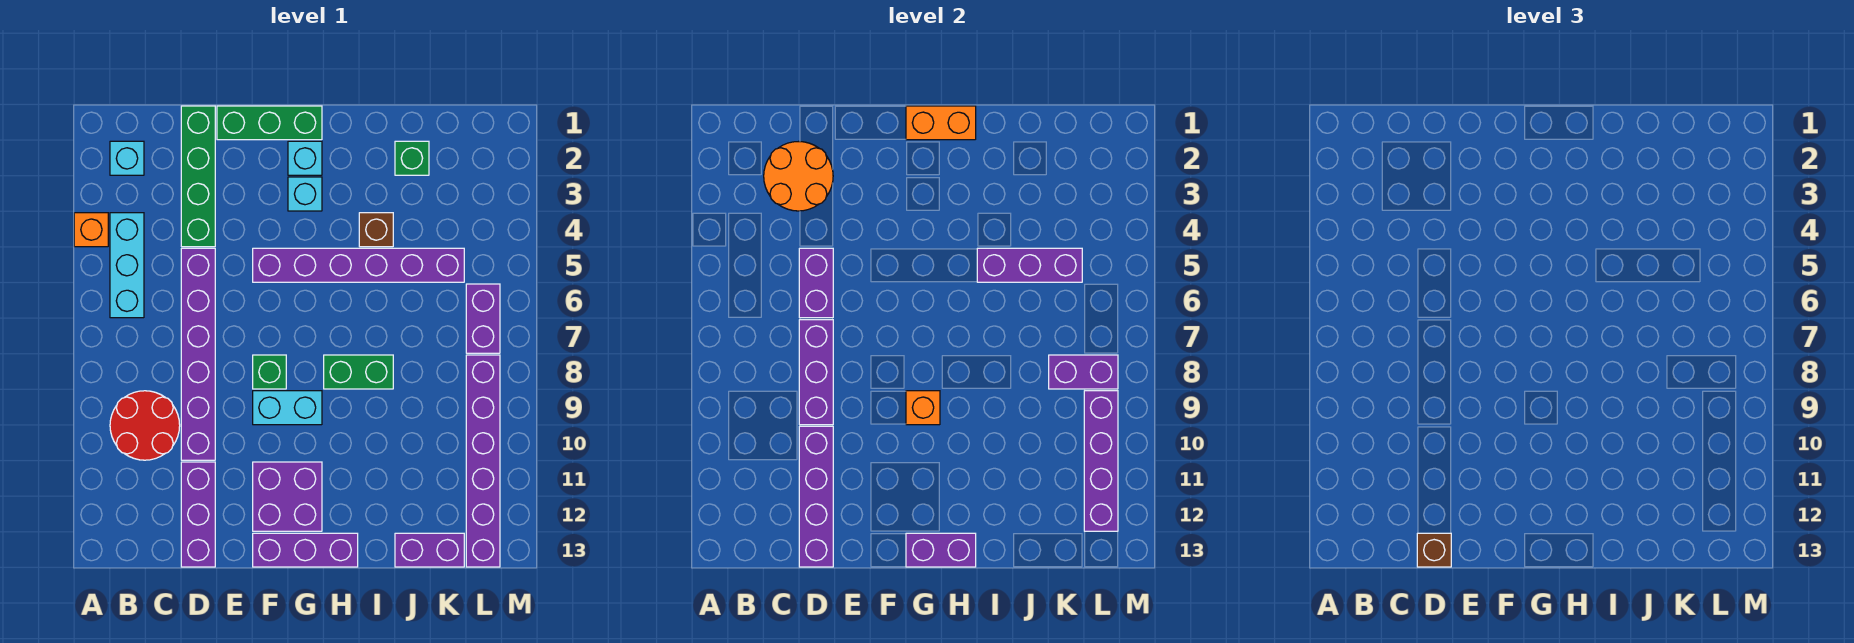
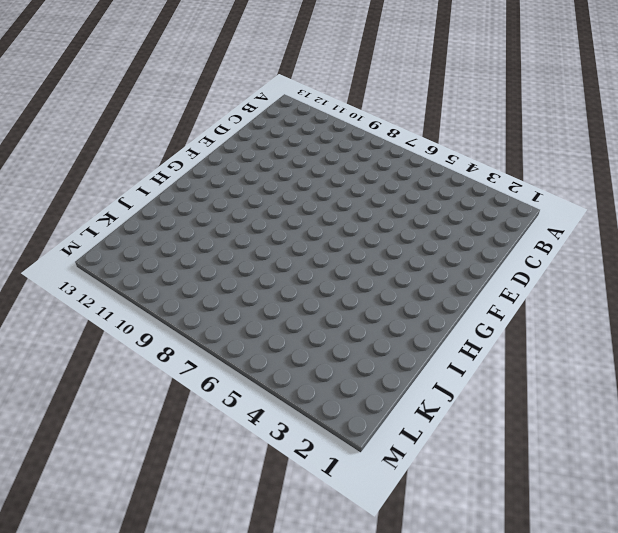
none -> orange 1x1 brick [74,213,108,247]
none -> cyan 1x1 brick [110,141,144,175]
none -> cyan 1x3 brick [110,213,144,318]
none -> red 2x2 round brick [110,391,180,460]

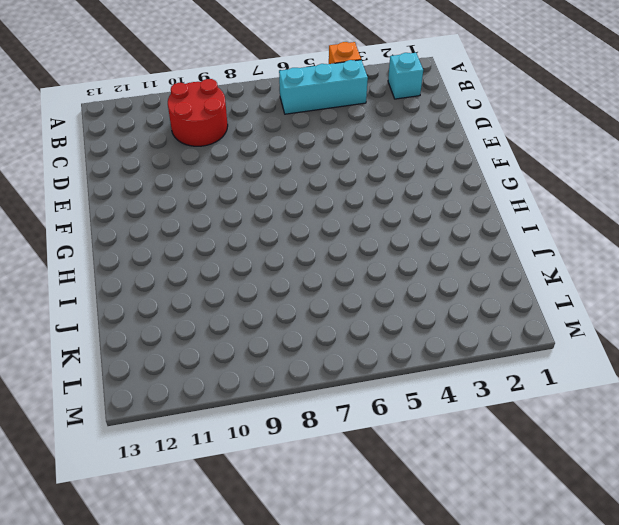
none -> green 1x4 brick [181,106,215,247]
none -> purple 1x6 brick [181,248,215,460]
none -> purple 1x3 brick [181,462,215,567]
none -> green 1x3 brick [217,106,322,140]

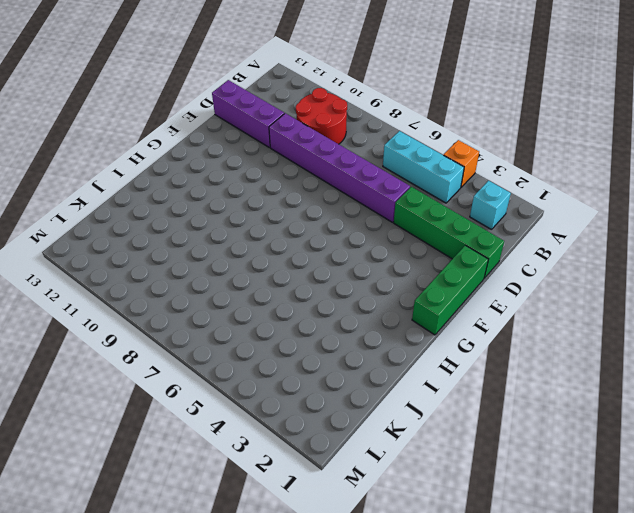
none -> purple 1x6 brick [253,248,464,282]
none -> green 1x1 brick [253,355,286,389]
none -> cyan 1x2 brick [253,391,322,425]
none -> purple 2x2 brick [253,462,322,531]

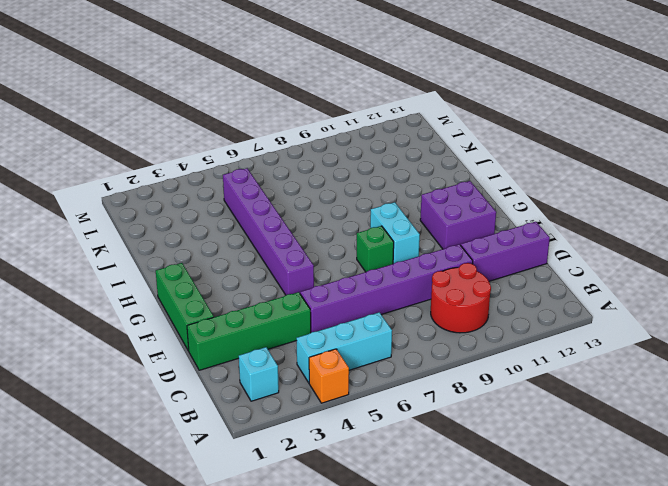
none -> purple 1x3 brick [253,533,358,567]
none -> cyan 1x1 brick [288,141,322,175]
none -> cyan 1x1 brick [288,177,322,211]
none -> green 1x2 brick [324,355,393,389]

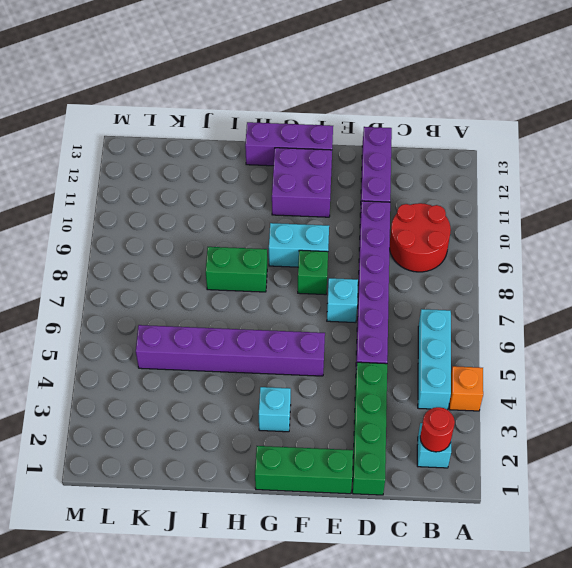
red 1x1 round brick [420,407,455,452] -> none
cyan 1x1 brick [327,278,358,323] -> cyan 1x1 brick moved to [288,141,322,175]
none -> brown 1x1 brick [359,213,393,247]
none -> green 1x1 brick [395,141,429,175]
none -> purple 1x2 brick [395,533,464,567]
none -> purple 1x2 brick [466,284,500,353]

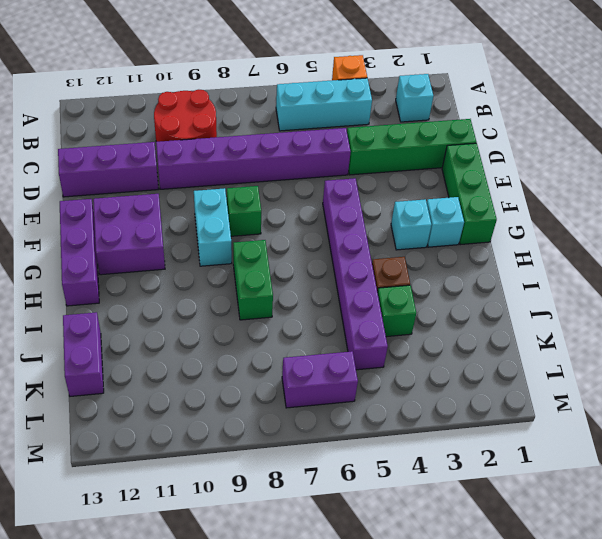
green 1x1 brick [377,285,416,337] -> green 1x1 brick moved to [395,141,429,175]
none -> purple 1x6 brick [466,355,500,567]
none -> orange 2x2 round brick [764,142,833,211]
none -> purple 1x2 brick [799,248,833,318]
none -> purple 1x3 brick [799,320,833,425]

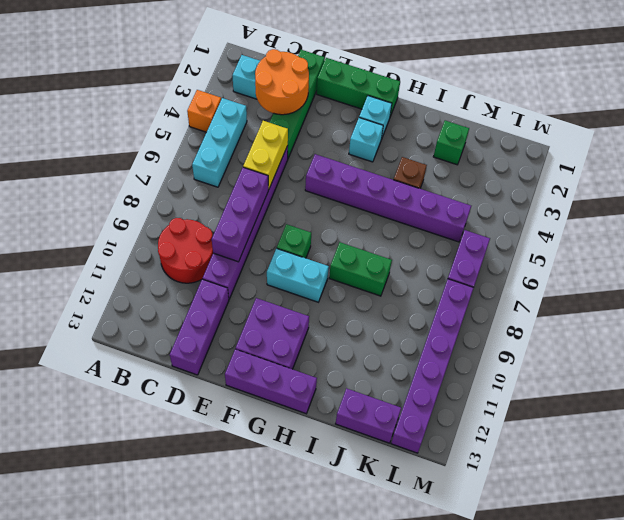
yellow 1x2 brick [243,121,288,190] -> purple 1x2 brick [799,248,833,318]
none -> purple 1x4 brick [799,426,833,567]
none -> orange 1x2 brick [906,106,976,140]
none -> orange 1x1 brick [906,391,940,425]
none -> purple 1x2 brick [906,533,976,567]

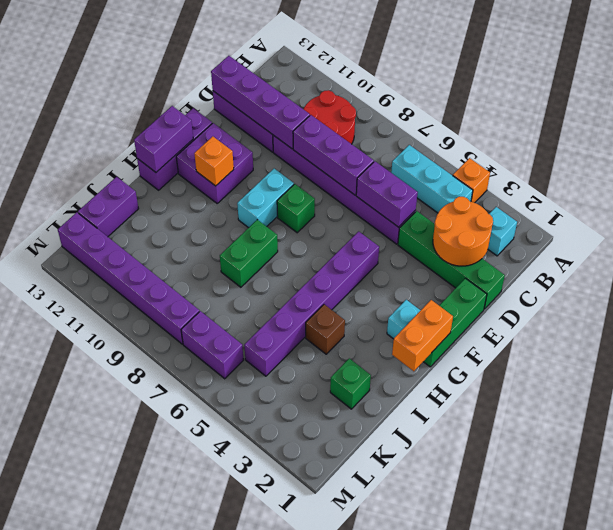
orange 1x1 brick [194,136,234,186] -> orange 1x1 brick moved to [906,391,940,425]
none -> cyan 1x1 brick [288,177,322,211]
none -> purple 1x3 brick [977,248,1082,282]
none -> purple 1x2 brick [1049,355,1118,389]
none -> purple 1x4 brick [1084,391,1118,531]

